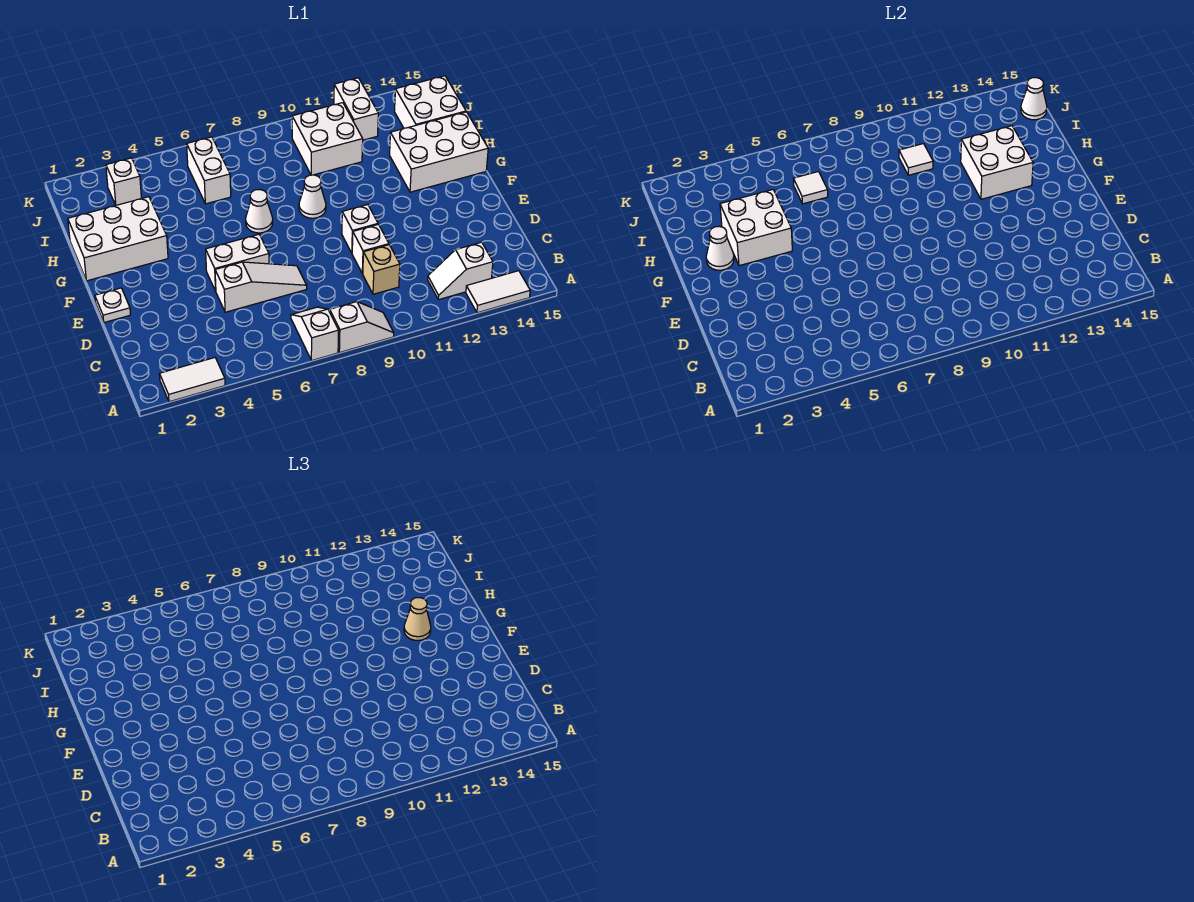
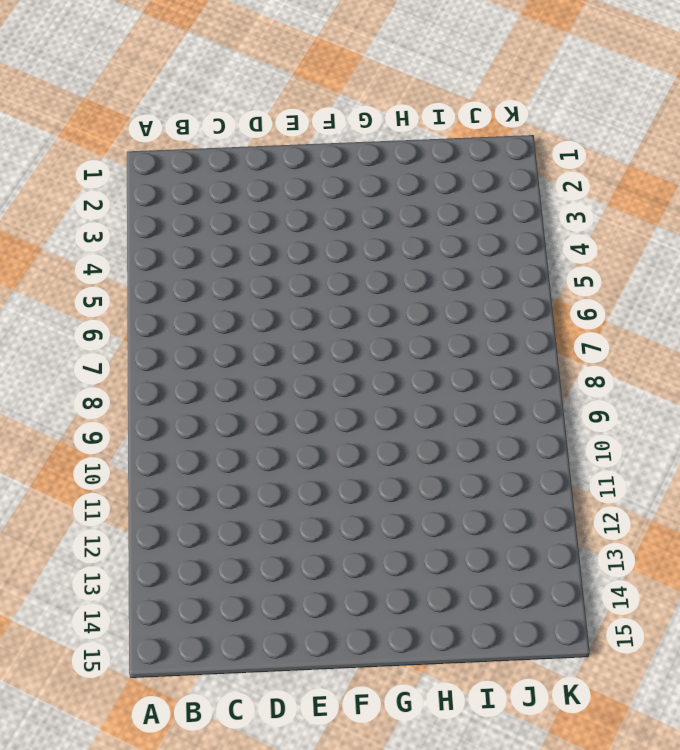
none -> white 1x2 tile [160,358,225,402]
none -> white 1x2 slope [291,307,339,361]
none -> white 1x2 slope [330,302,394,352]

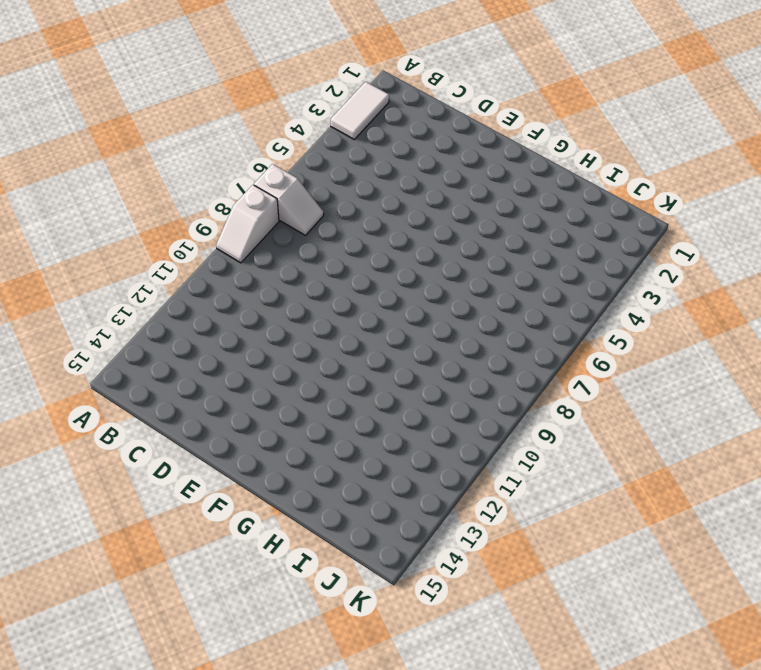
none -> white 1x2 tile [466,271,530,313]
none -> white 1x2 slope [428,242,493,300]
none -> tan 1x1 brick [363,245,400,294]

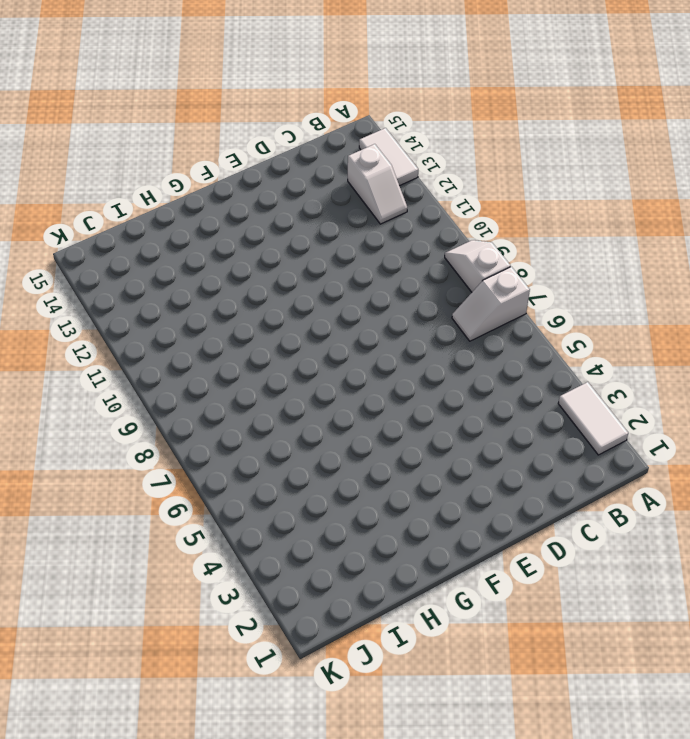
none -> tan 1x1 brick [363,245,400,294]
none -> white 1x3 slope [215,262,307,312]
none -> white 1x1 brick [352,224,389,274]

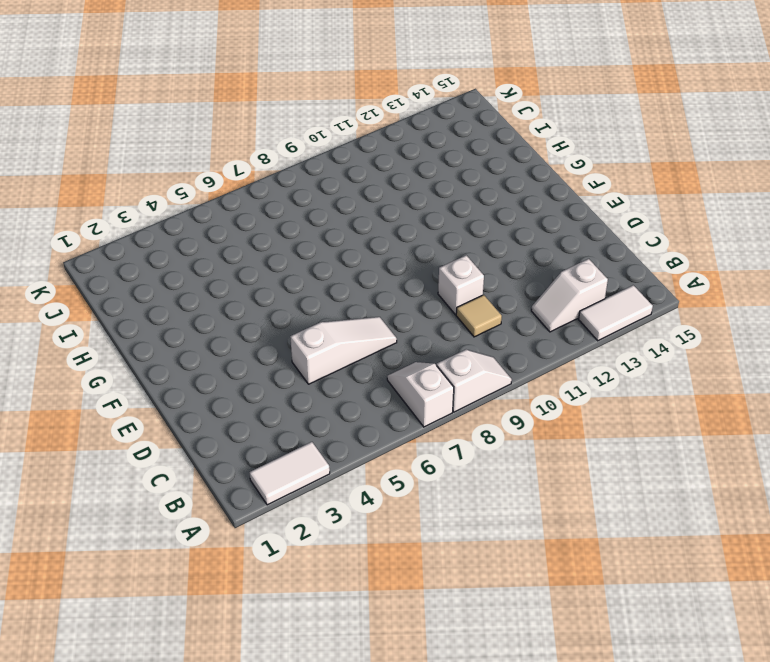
tan 1x1 tile [456,295,502,337] -> tan 1x1 brick [363,245,400,294]
none -> white 1x1 plate [95,288,131,322]
none -> white 1x2 brick [206,234,269,291]
none -> white 1x1 brick [342,205,378,253]

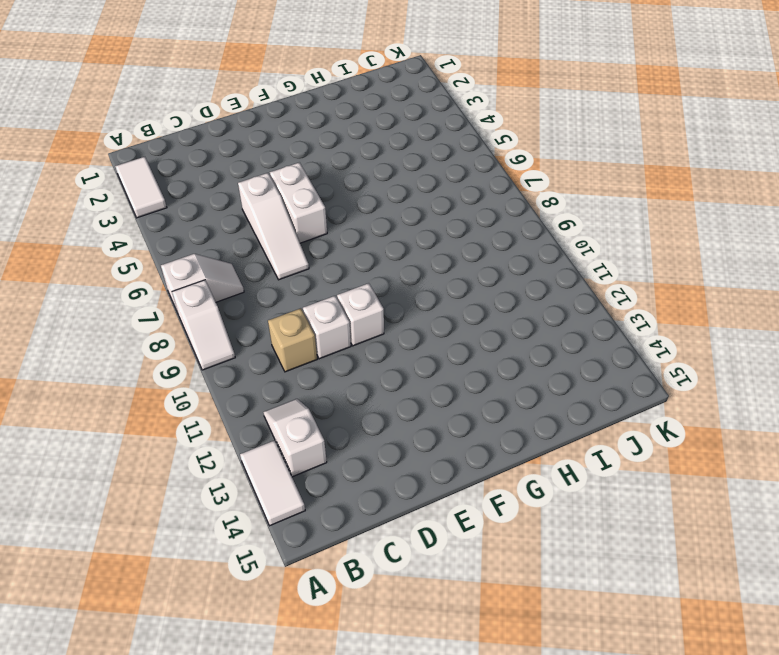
none -> white 1x1 plate [95,288,131,322]
none -> white 2x3 brick [68,197,168,281]
none -> white 1x1 cone [246,190,273,233]

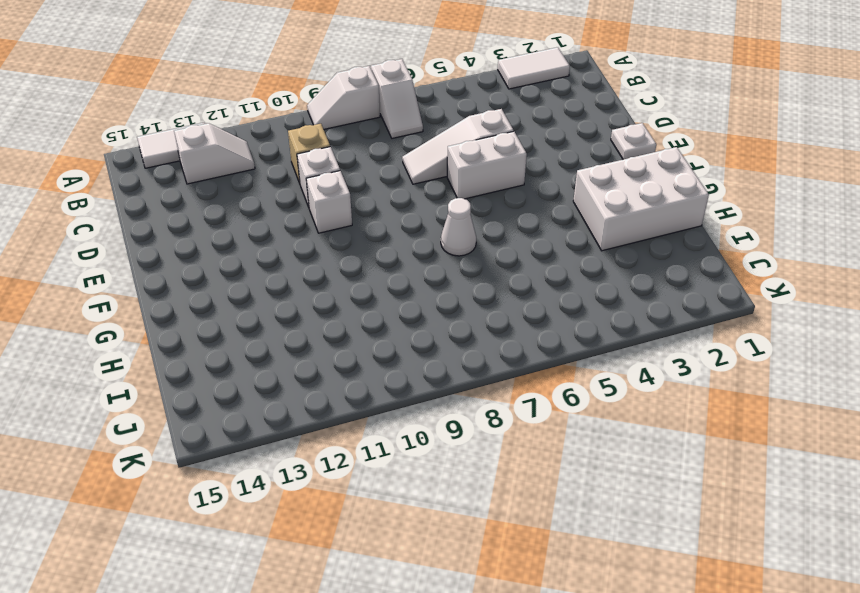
none -> white 1x1 cone [299,175,326,218]
none -> white 2x3 brick [390,112,488,192]
none -> white 1x2 brick [187,137,231,204]

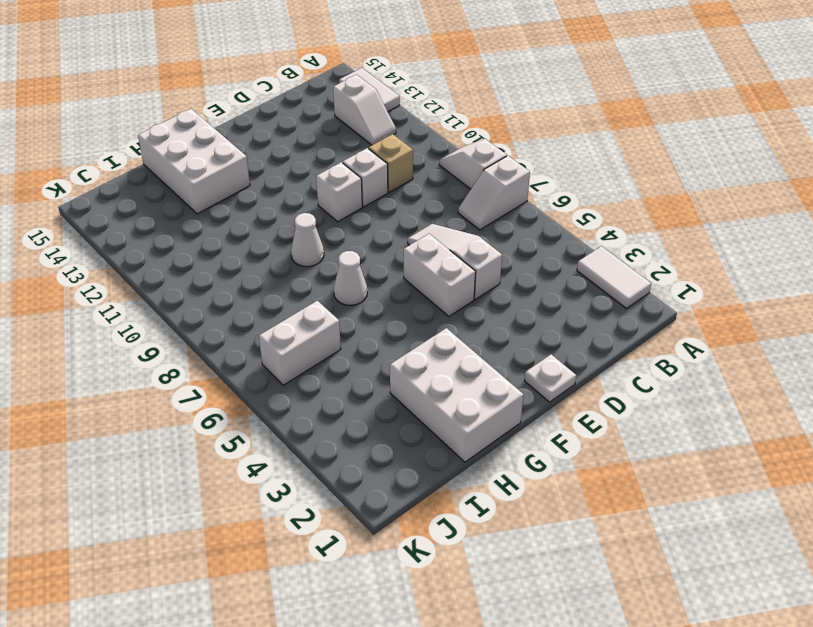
none -> white 2x2 brick [292,103,363,175]
none -> white 2x2 brick [395,76,466,128]
none -> white 1x1 brick [106,158,142,205]

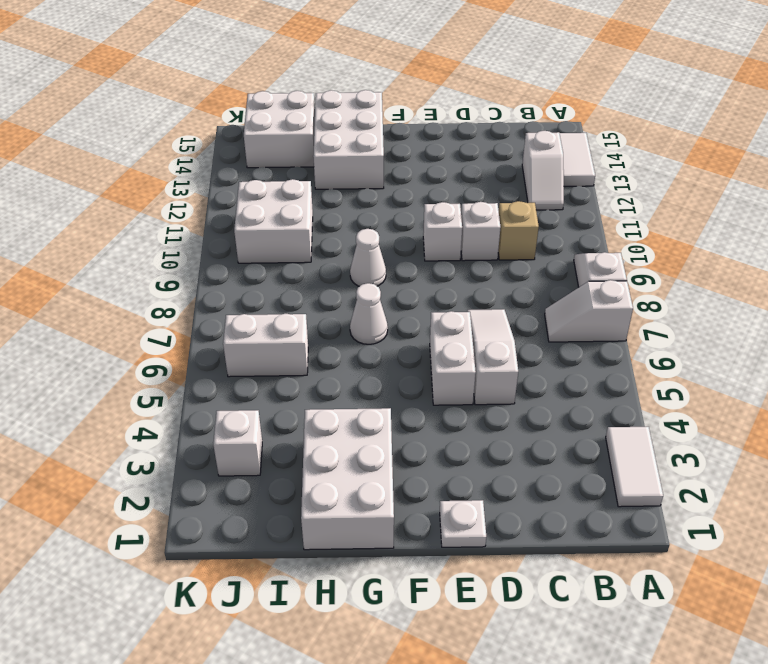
none -> white 1x2 brick [334,78,378,140]
none -> white 1x1 cone [706,226,734,270]
none -> white 2x2 brick [720,190,792,266]

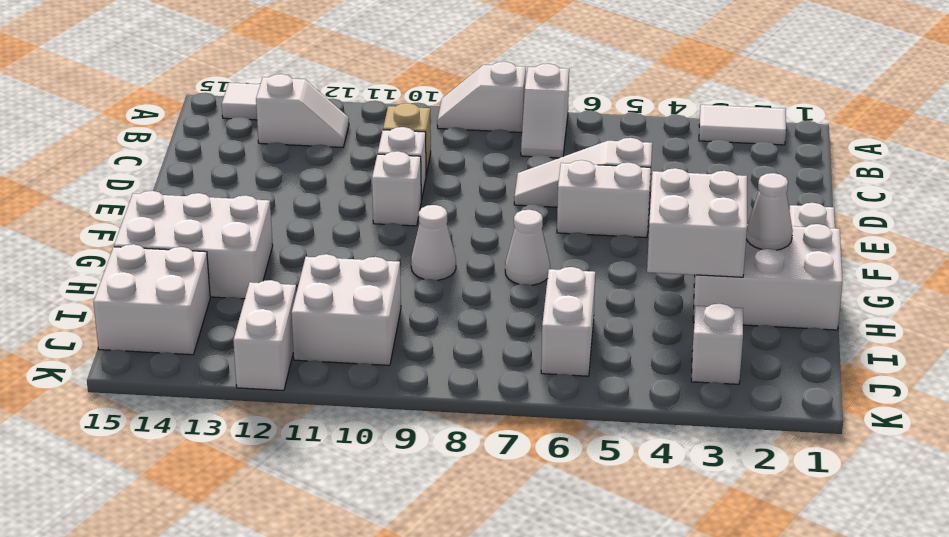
none -> white 2x2 brick [961,126,1033,199]
none -> white 1x1 tile [793,172,828,204]
none -> white 1x1 tile [899,144,933,175]

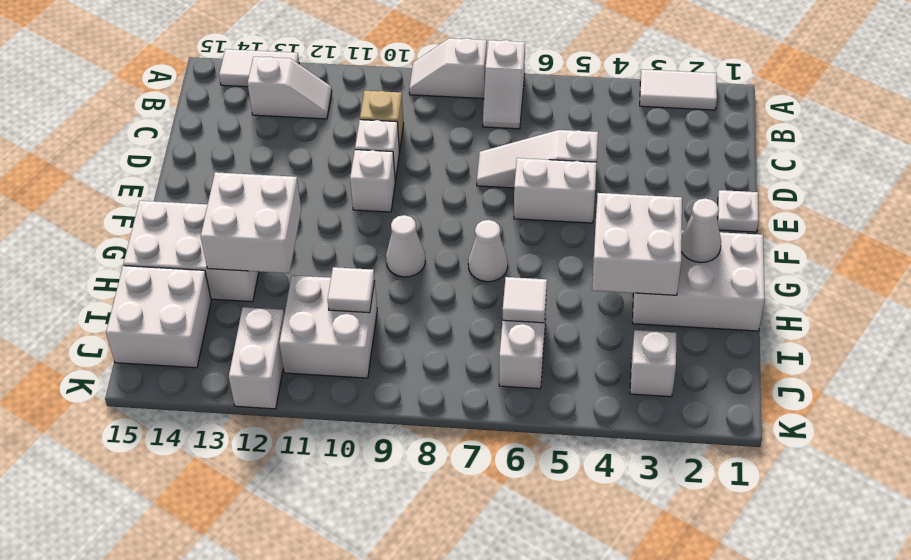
none -> white 1x1 cone [1021,78,1047,120]
none -> tan 1x1 cone [404,598,431,641]

